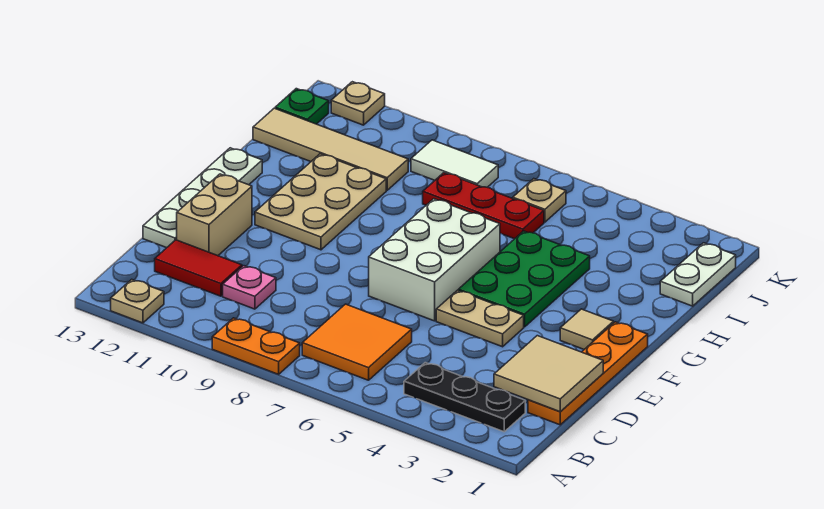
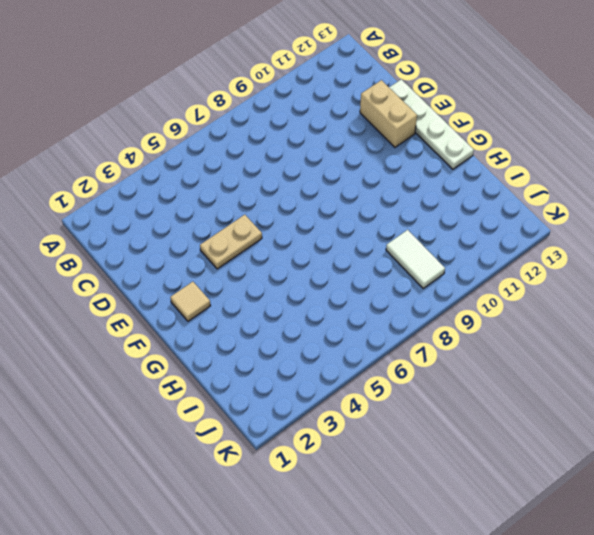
white 1x2 tile [386,230,445,288] -> white 1x2 tile turned to [411,140,498,187]
none -> orange 1x2 plate [212,318,300,374]
none -> tan 1x1 plate [111,279,164,323]
none -> black 1x3 plate [404,363,525,432]

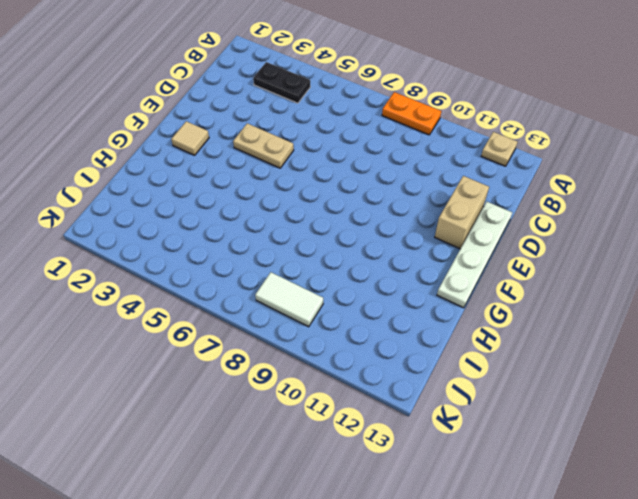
black 1x2 plate [253,62,310,103] -> black 1x3 plate [404,363,525,432]
none -> orange 2x2 tile [302,304,412,380]
none -> orange 1x4 plate [528,322,648,425]
none -> pink 1x1 plate [223,266,276,309]

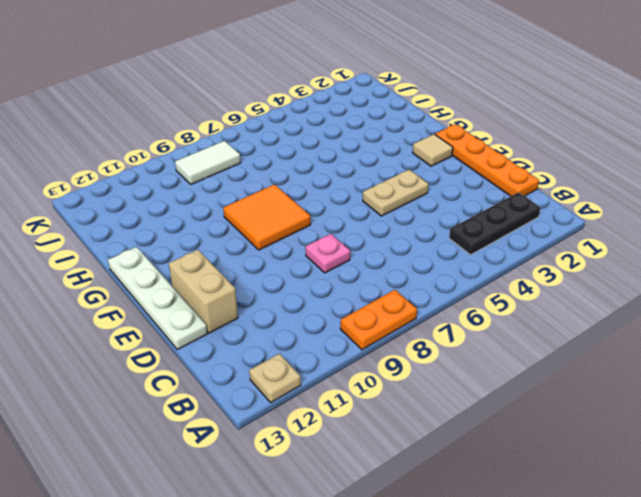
pink 1x1 plate [306,234,350,273] -> pink 1x1 plate moved to [223,266,276,309]
orange 2x2 tile [223,184,311,250] -> orange 2x2 tile moved to [302,304,412,380]
none -> red 1x2 tile [155,240,242,296]
none -> white 2x3 brick [369,199,500,321]
none -> green 2x3 plate [458,231,590,327]

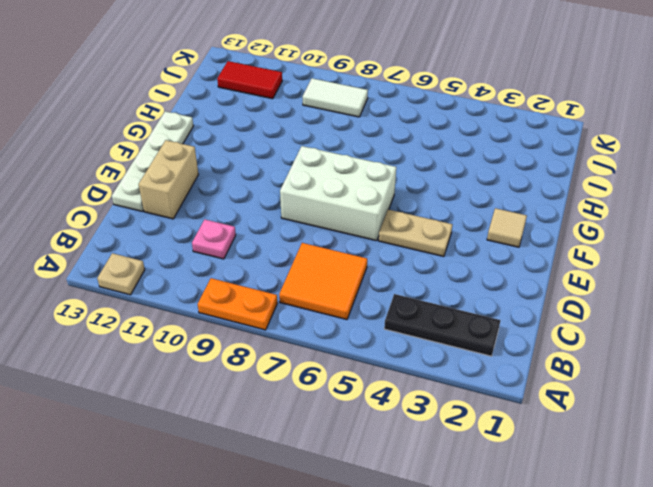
white 2x3 brick [280,146,396,241] -> white 2x3 brick turned to [369,199,500,321]
red 1x2 tile [217,61,282,99] -> red 1x2 tile moved to [155,240,242,296]
none -> orange 1x4 plate [528,322,648,425]
none -> green 2x3 plate [458,231,590,327]
none -> tan 2x3 plate [255,154,386,250]

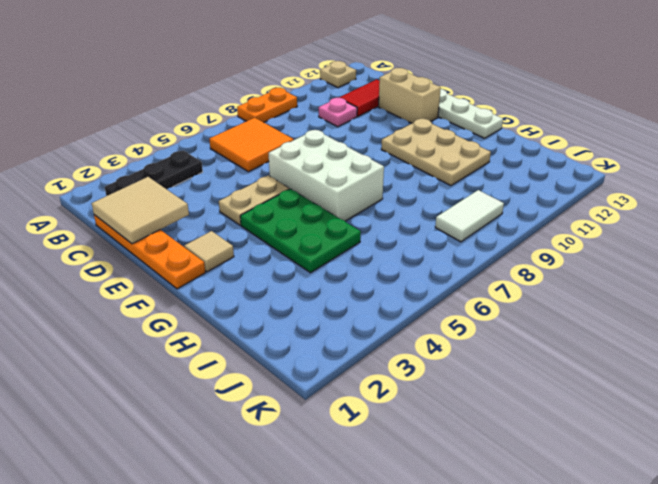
none -> white 1x2 plate [660,243,736,306]
none -> red 1x3 plate [423,173,544,239]
none -> tan 1x4 tile [253,108,408,190]

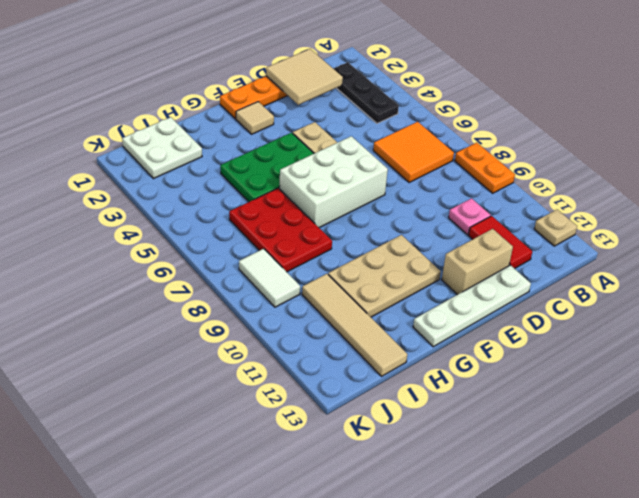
red 2x3 plate [229,188,332,272] -> red 1x3 plate [423,173,544,239]
white 2x2 plate [122,117,202,179] -> white 1x2 plate [660,243,736,306]
none -> tan 1x1 plate [513,179,566,222]
none -> green 1x1 plate [275,89,329,124]
none -> tan 1x1 plate [331,82,385,125]

